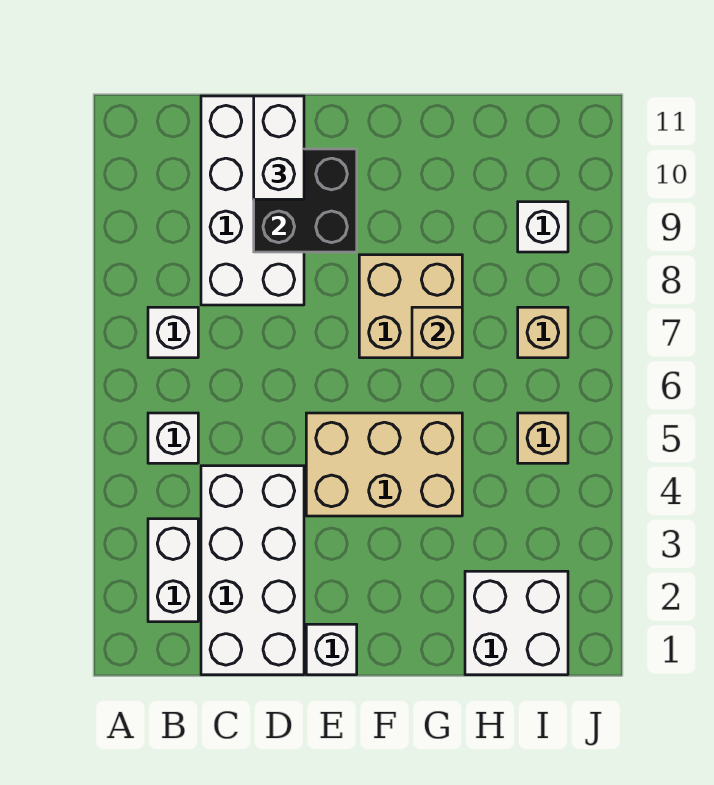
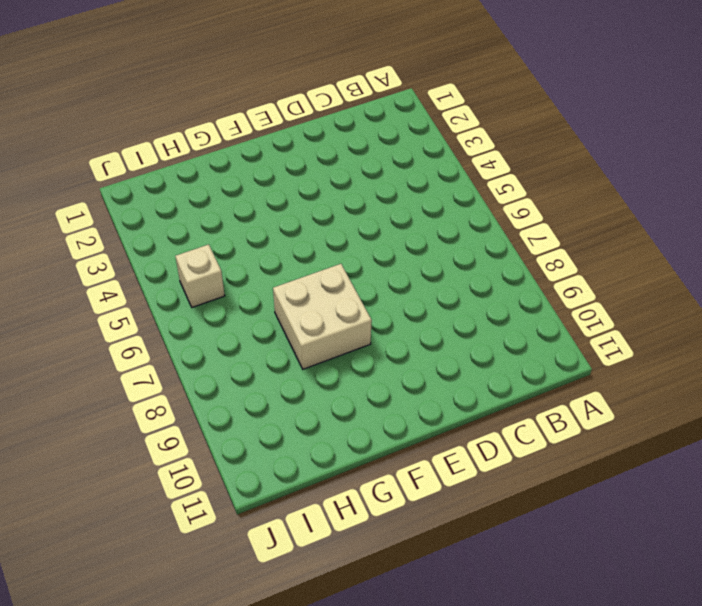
none -> white 1x2 brick [148,519,198,622]
none -> white 1x1 brick [148,413,198,463]
none -> white 1x1 brick [148,307,198,358]

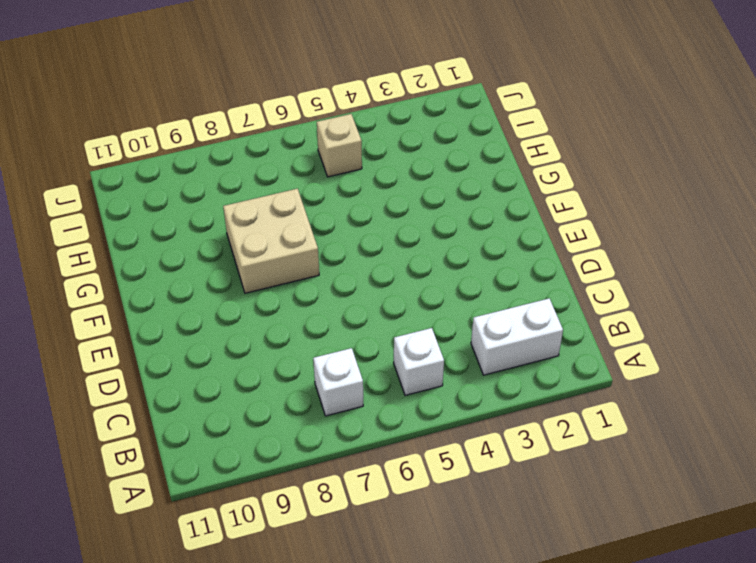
none -> white 2x4 brick [201,466,304,675]
none -> white 2x4 brick [201,96,304,305]
none -> white 1x1 brick [306,624,357,675]

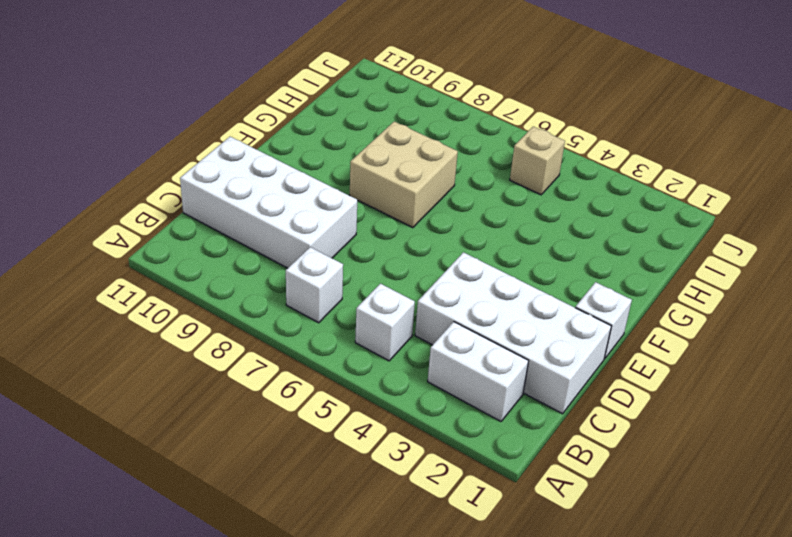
none -> tan 2x3 brick [306,413,462,516]
none -> white 2x2 brick [465,571,568,675]
none -> tan 1x1 brick [518,307,568,358]

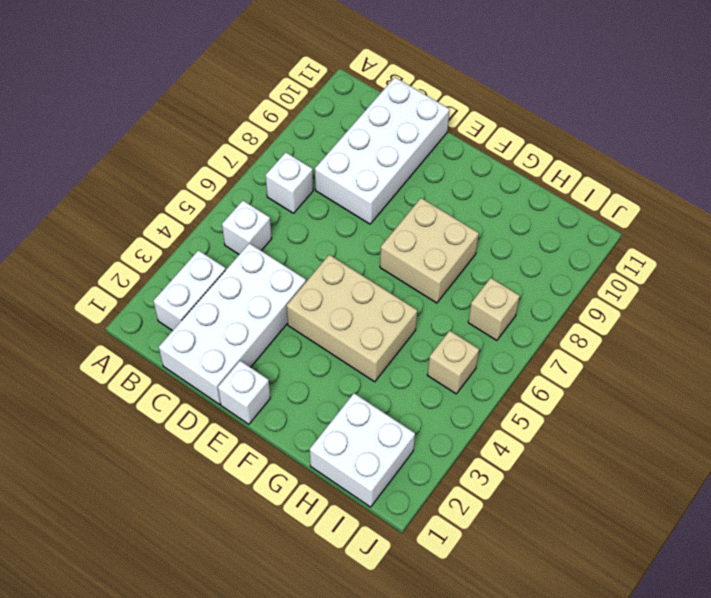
none -> white 1x1 brick [518,202,568,252]
none -> black 2x2 brick [254,149,357,252]
none -> tan 1x1 brick [412,307,462,358]

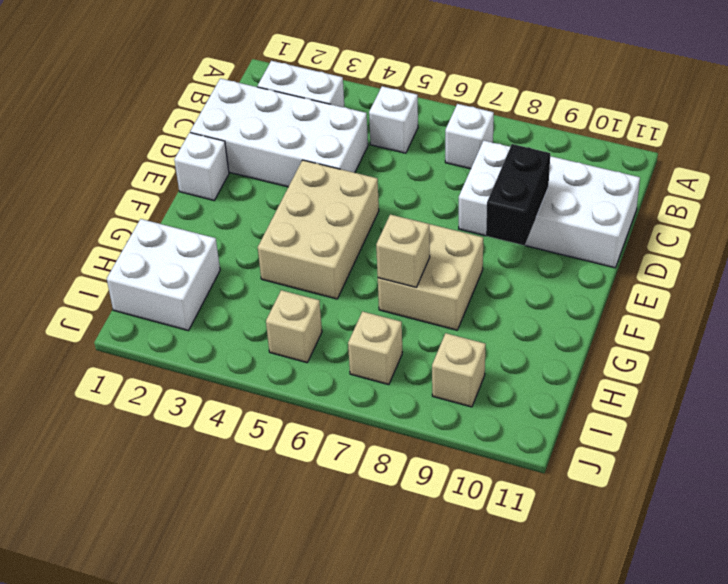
black 1x2 brick [486,144,550,246] -> black 2x2 brick [254,149,357,252]
tan 1x1 brick [432,333,486,407] -> white 1x1 brick [518,202,568,252]
none -> white 1x2 brick [254,96,304,199]

